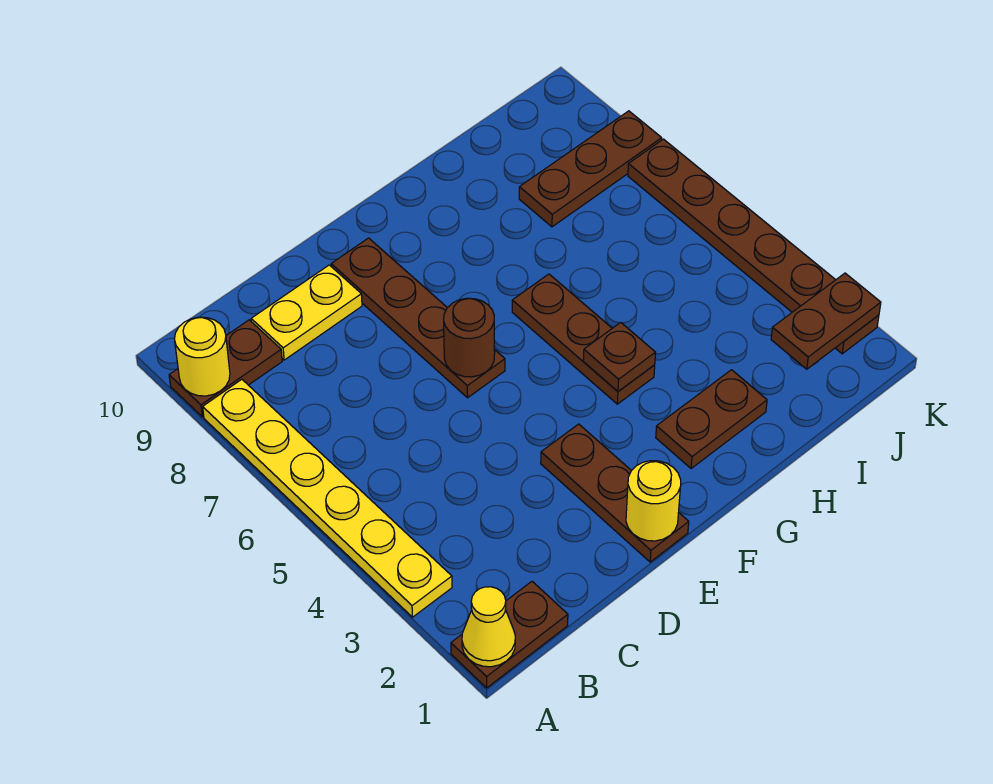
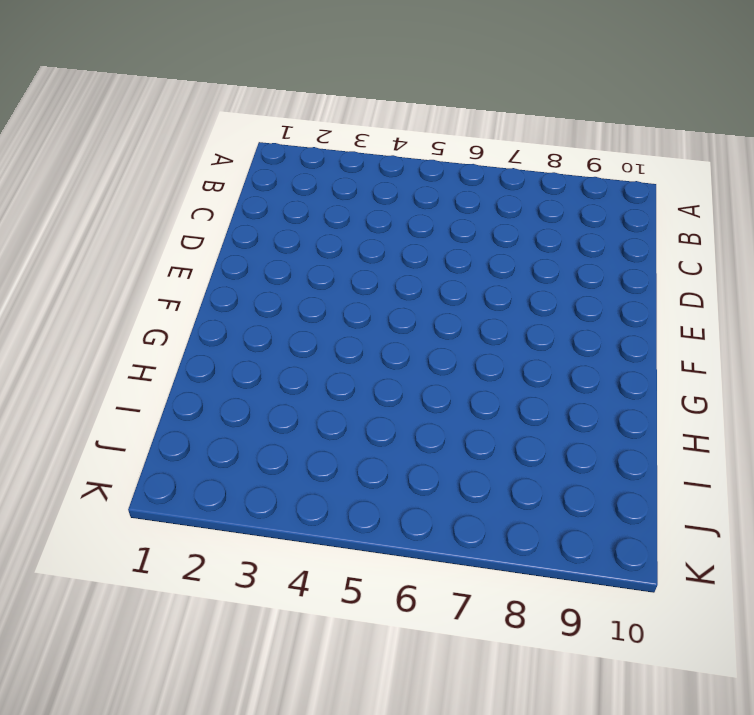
none -> brown 1x2 plate [451,582,568,688]
none -> yellow 1x6 plate [203,380,452,617]
none -> brown 1x2 plate [169,320,282,417]

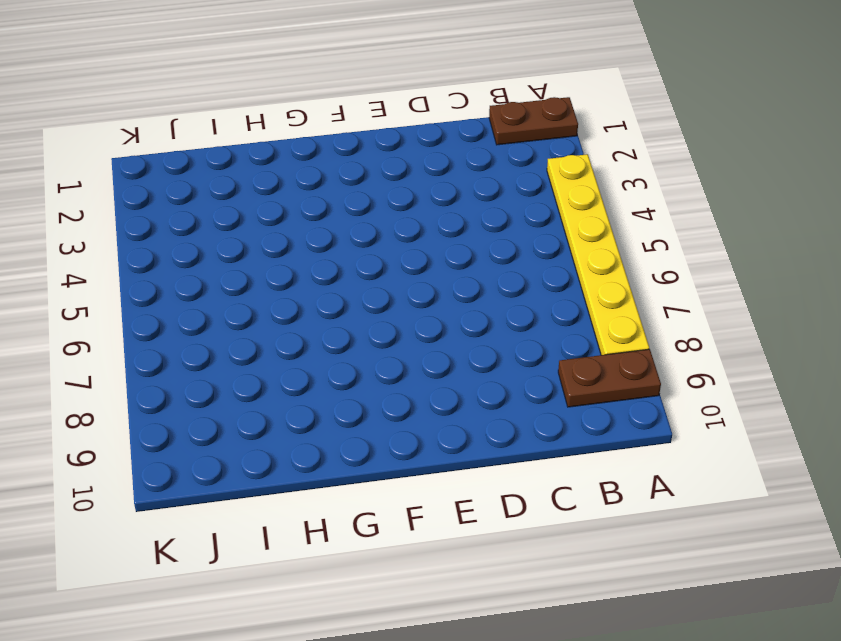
none -> yellow 1x2 plate [251,265,362,360]
none -> brown 1x3 plate [541,424,689,562]
none -> brown 1x4 plate [331,238,505,398]

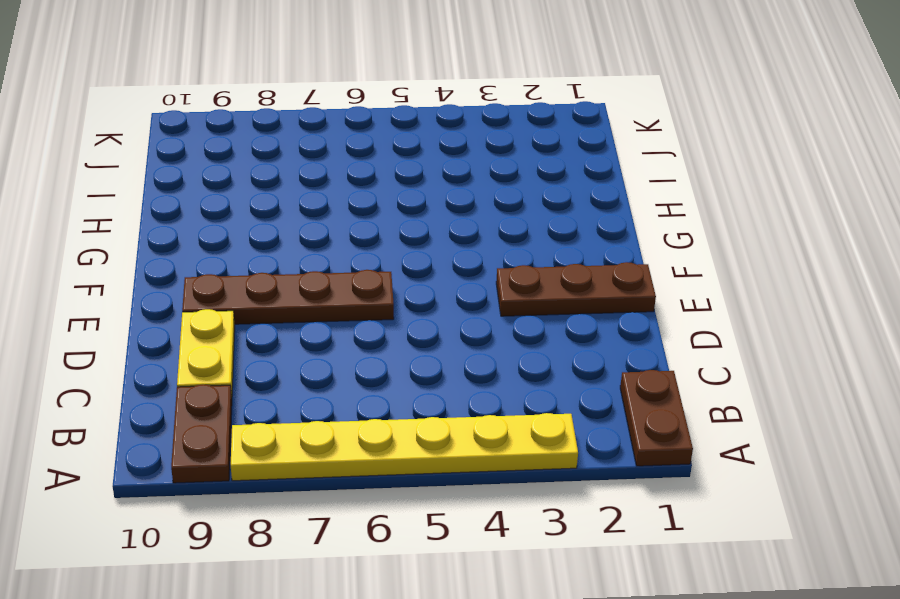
none -> brown 1x2 plate [656,370,767,469]
none -> brown 1x3 plate [512,274,655,404]
none -> brown 1x3 plate [519,111,662,227]

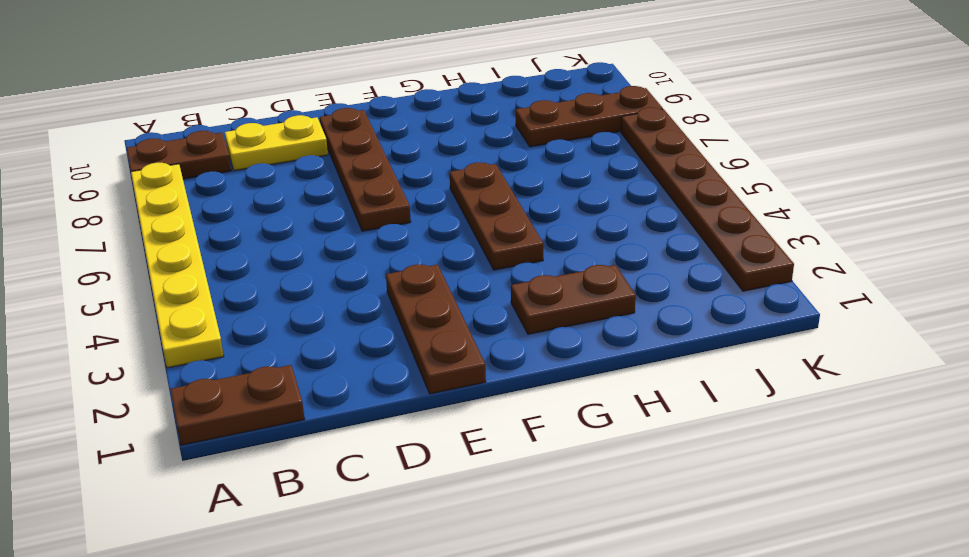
none -> yellow 1x1 cone [462,587,515,667]
none -> yellow 1x1 round brick [175,317,230,396]
none -> yellow 1x1 round brick [626,461,681,541]

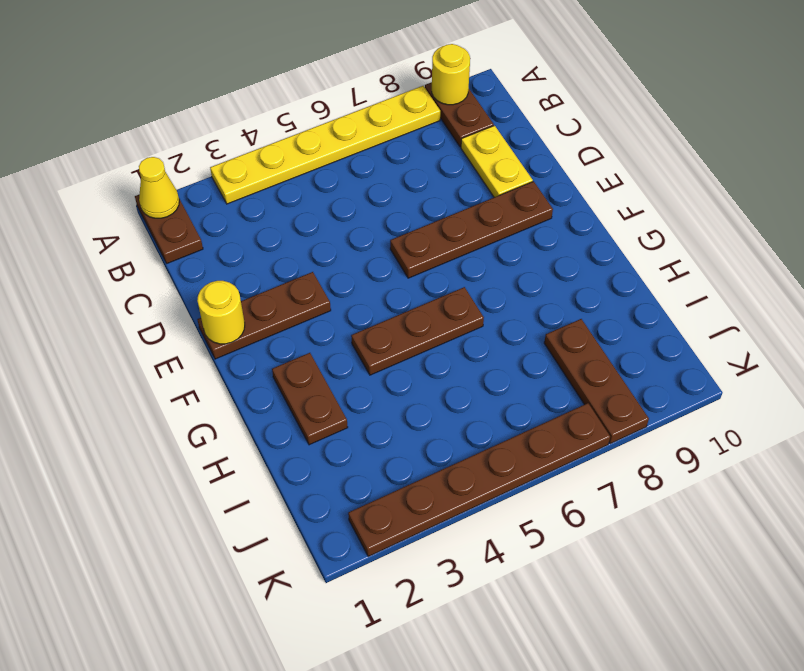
none -> brown 1x1 round brick [444,298,495,377]
none -> brown 1x1 plate [583,323,656,391]
none -> brown 1x2 plate [771,273,881,369]

